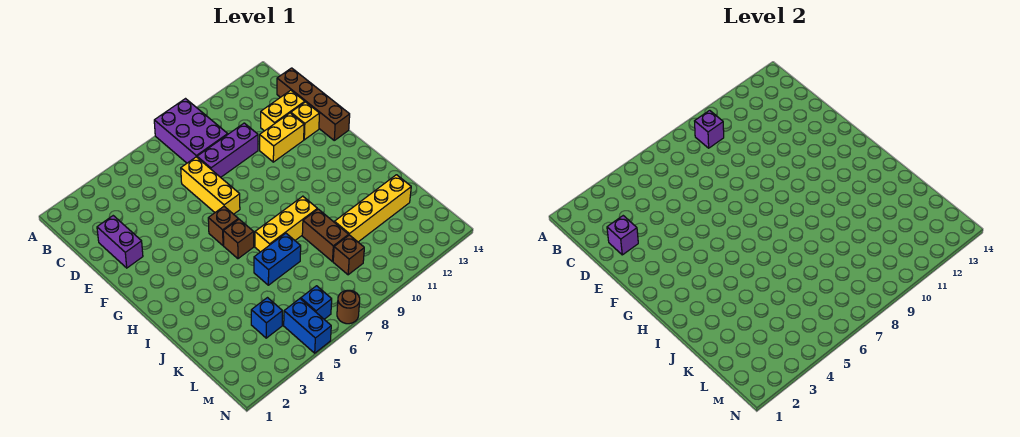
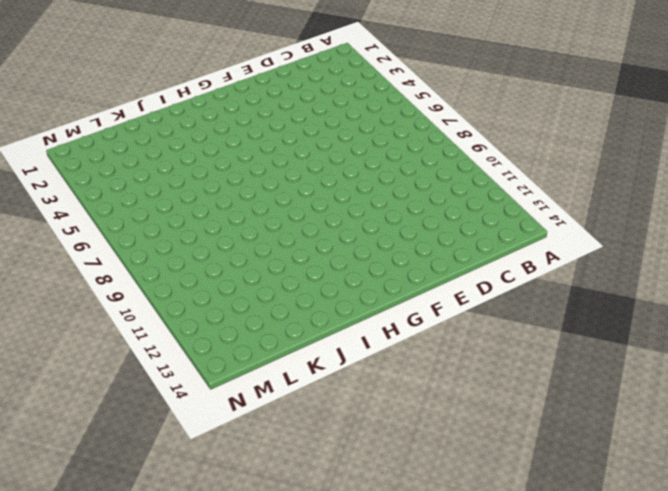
none -> purple 2x3 brick [154,99,228,163]
none -> brown 1x4 brick [277,68,350,140]
none -> purple 1x2 brick [97,216,143,268]

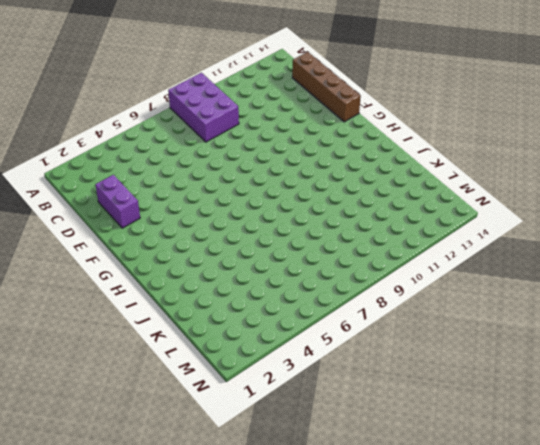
none -> yellow 1x3 brick [181,157,240,214]
none -> purple 1x3 brick [197,123,258,177]
none -> yellow 1x2 brick [261,90,305,131]

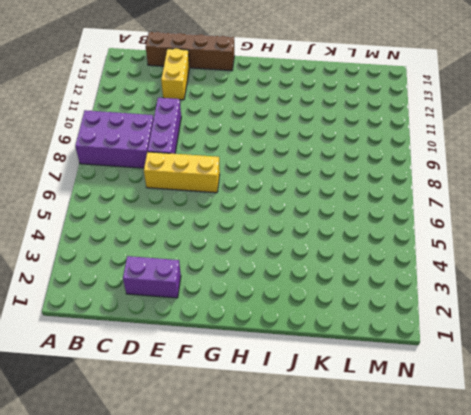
none -> yellow 1x2 brick [260,113,304,162]
none -> yellow 1x1 brick [291,102,320,140]
none -> brown 1x1 brick [208,207,238,245]

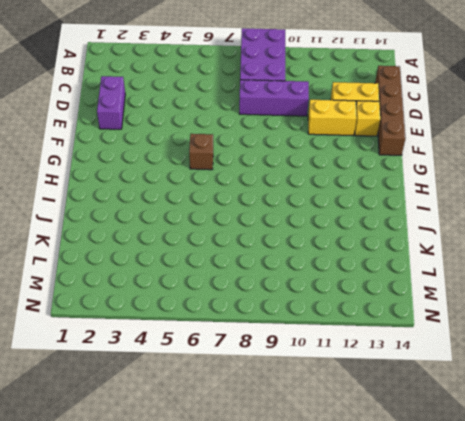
none -> yellow 1x3 brick [181,157,240,214]
none -> brown 1x1 brick [223,219,254,259]
none -> yellow 1x3 brick [255,196,317,252]

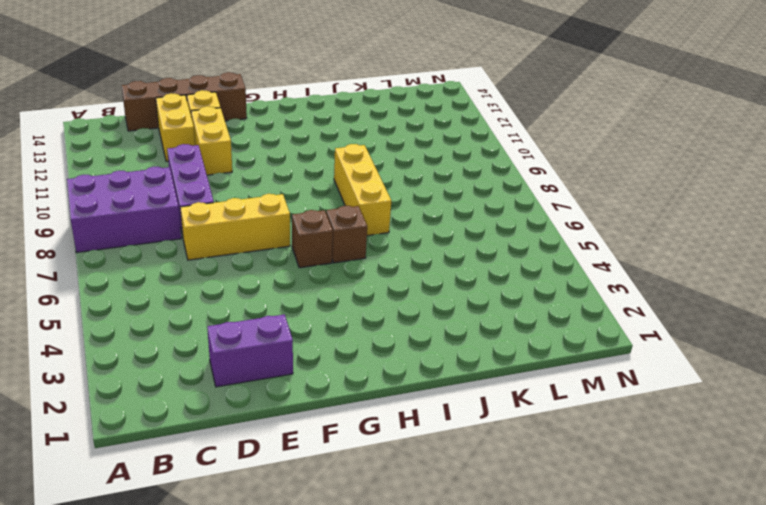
none -> blue 1x2 brick [254,233,301,285]
none -> brown 1x2 brick [302,209,349,261]
none -> yellow 1x4 brick [334,175,411,242]

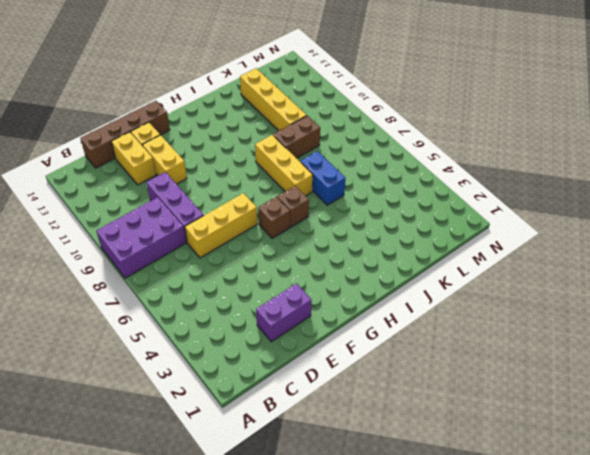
none -> blue 1x1 brick [251,298,282,338]
none -> brown 1x1 brick [333,235,364,275]
none -> blue 1x2 brick [284,299,331,353]

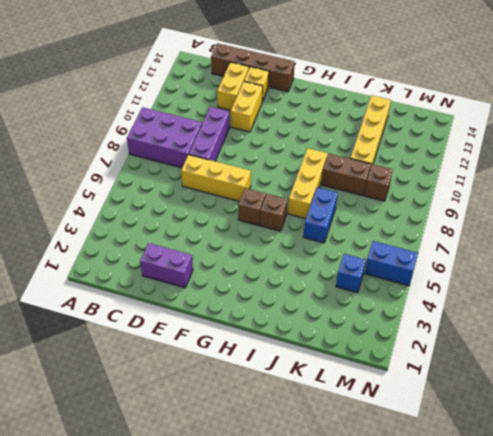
none -> blue 1x1 brick [301,286,332,319]
none -> brown 1x1 round brick [337,290,360,324]
none -> purple 1x1 brick [695,110,724,148]

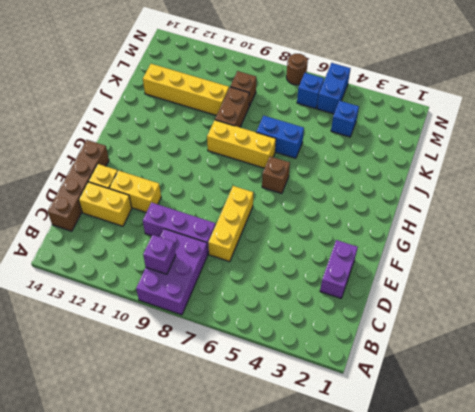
none -> brown 1x1 brick [208,207,238,245]
none -> purple 1x1 brick [607,216,638,255]

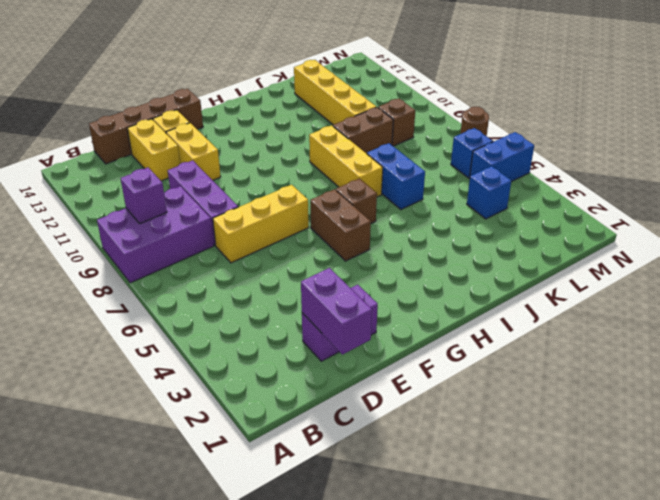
purple 1x2 brick [301,268,372,355] -> purple 1x1 brick [607,216,638,255]
brown 1x2 brick [310,189,371,261] -> brown 1x1 brick [208,207,238,245]

